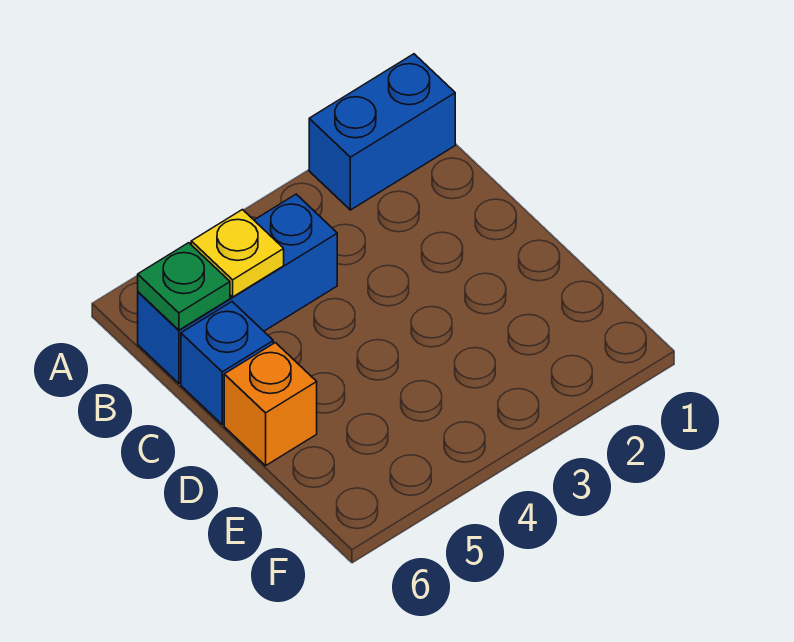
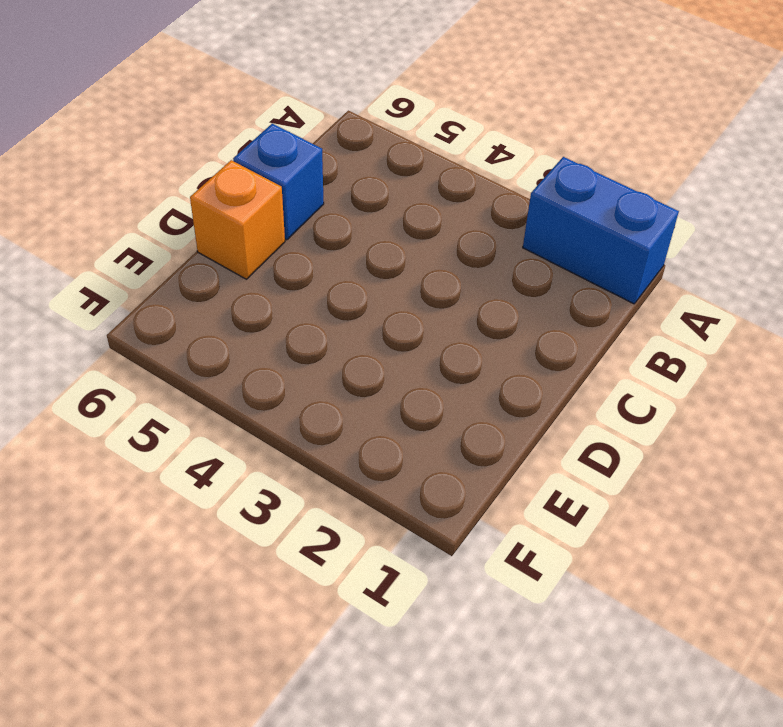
none -> blue 1x3 brick [138,194,337,383]
none -> yellow 1x1 plate [191,210,284,297]

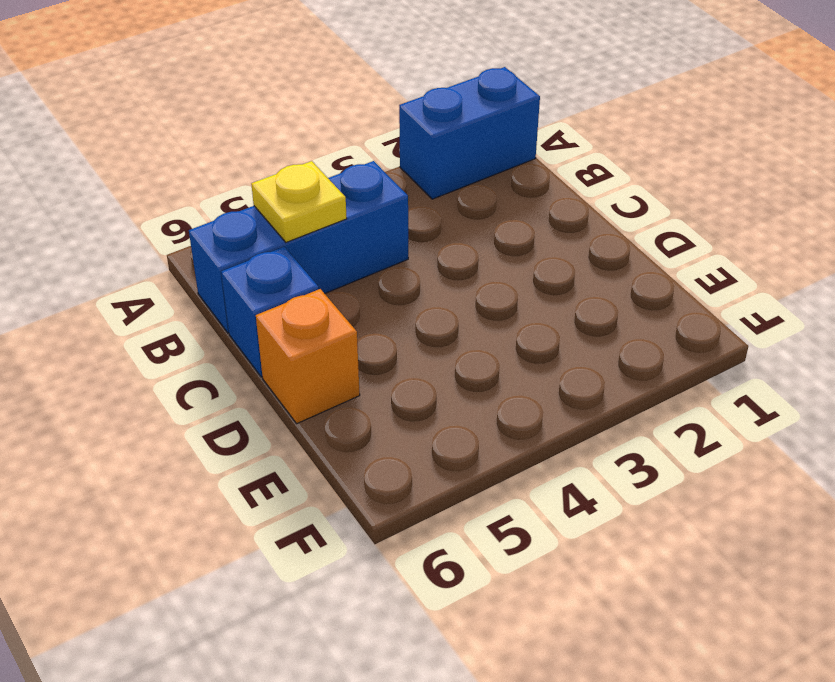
none -> green 1x1 plate [138,243,230,330]

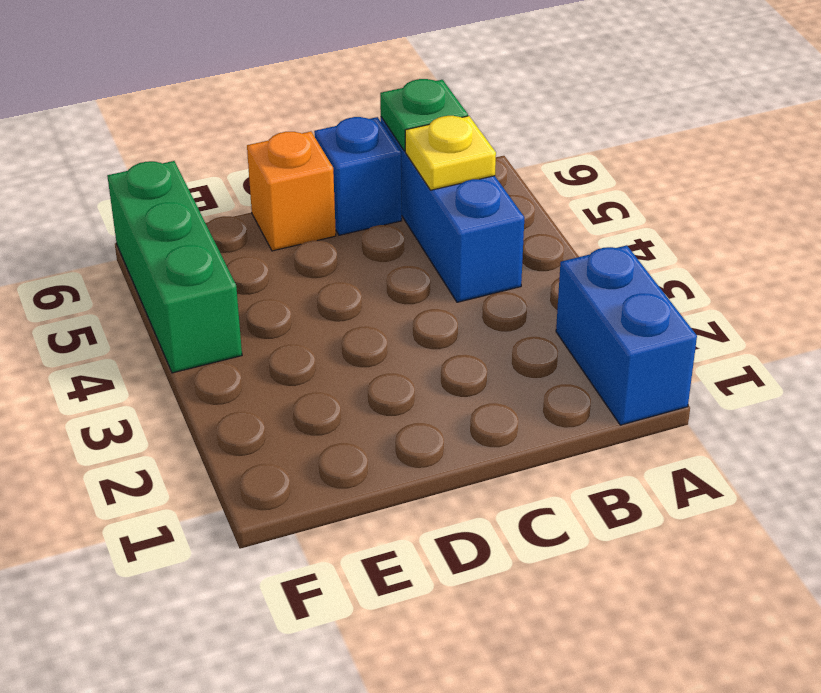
green 1x3 brick [107,161,242,373] -> none

